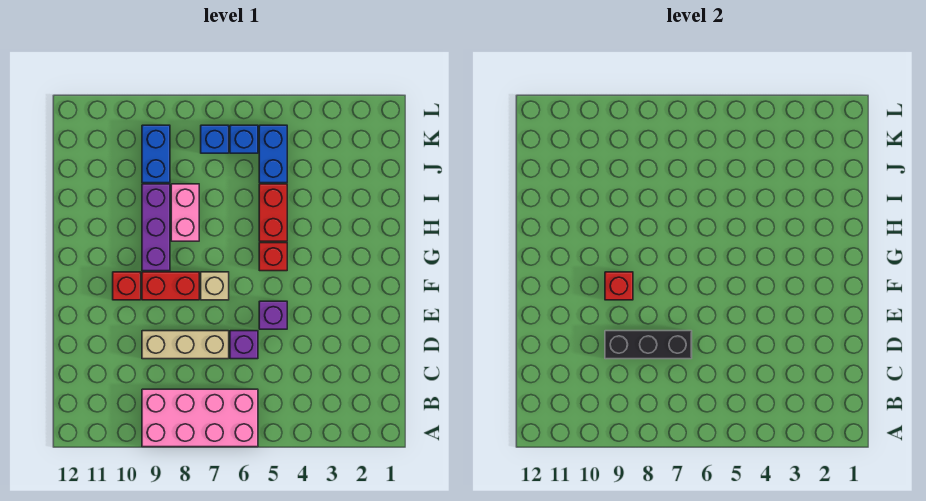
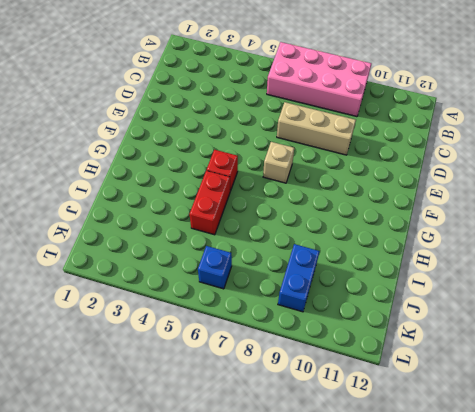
none -> purple 1x1 brick [230,331,258,359]
none -> purple 1x1 brick [259,301,287,329]
none -> red 1x2 brick [142,272,199,300]

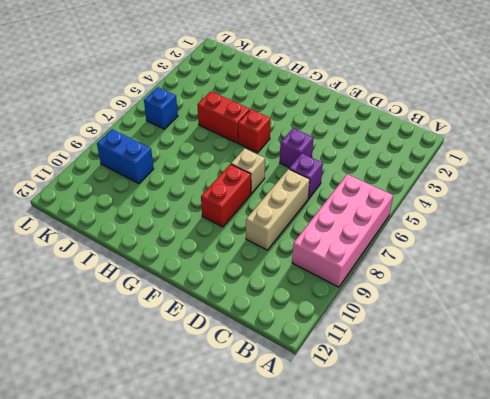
none -> red 1x1 brick [113,272,141,300]
none -> purple 1x3 brick [142,184,170,271]
none -> pink 1x2 brick [171,184,199,241]

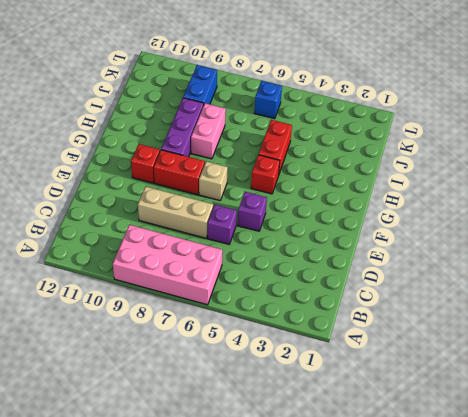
none -> blue 1x2 brick [259,125,287,183]
none -> blue 1x1 brick [201,125,229,153]
none -> black 1x3 brick [605,331,692,359]

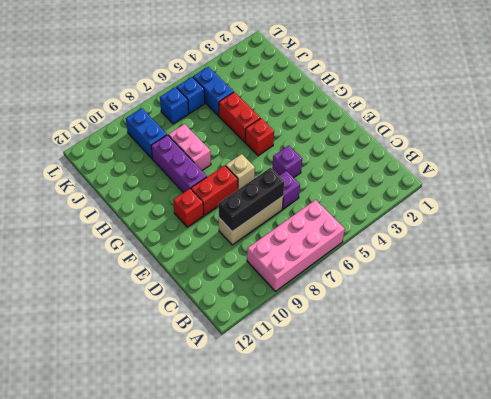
none -> red 1x1 brick [605,272,633,300]

